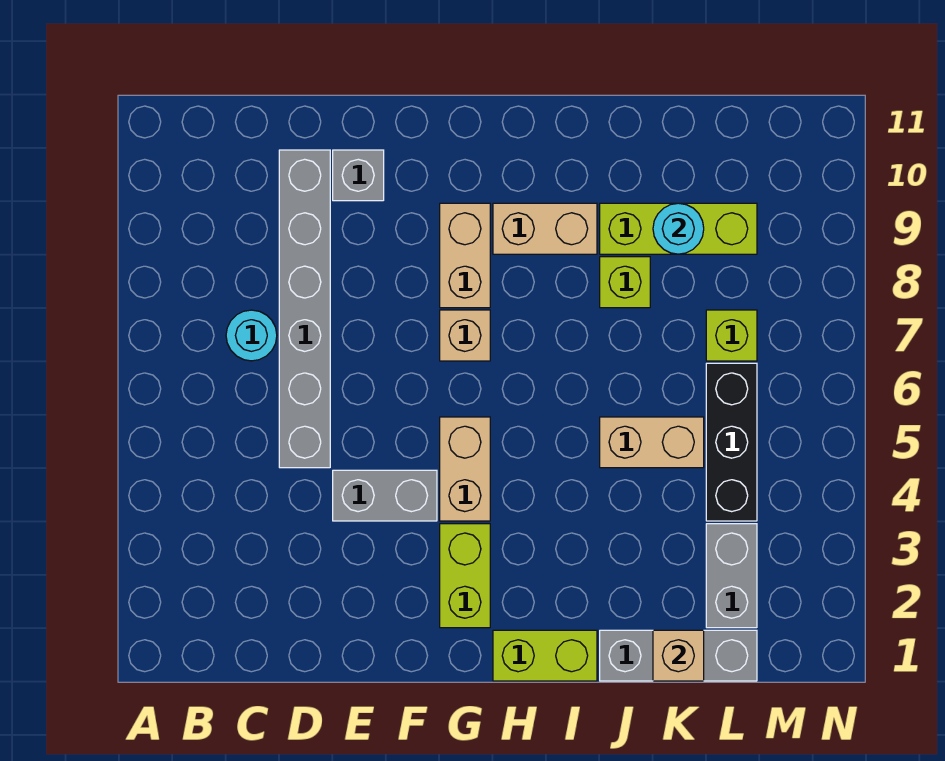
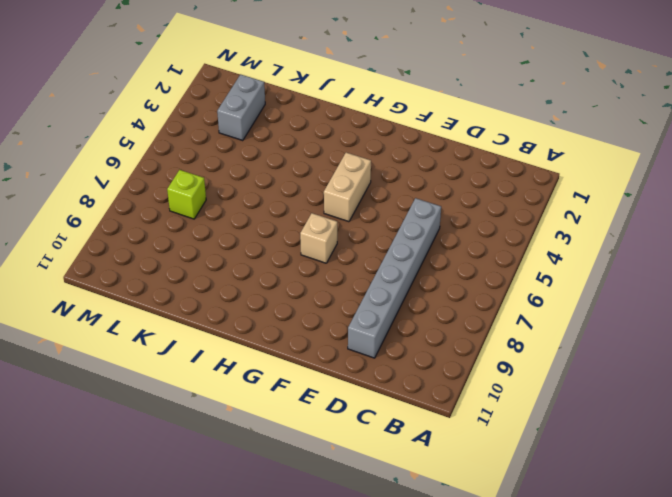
none -> cyan 1x1 round brick [226,310,277,361]
none -> grey 1x2 brick [333,470,437,521]
none -> grey 1x1 brick [333,150,384,201]

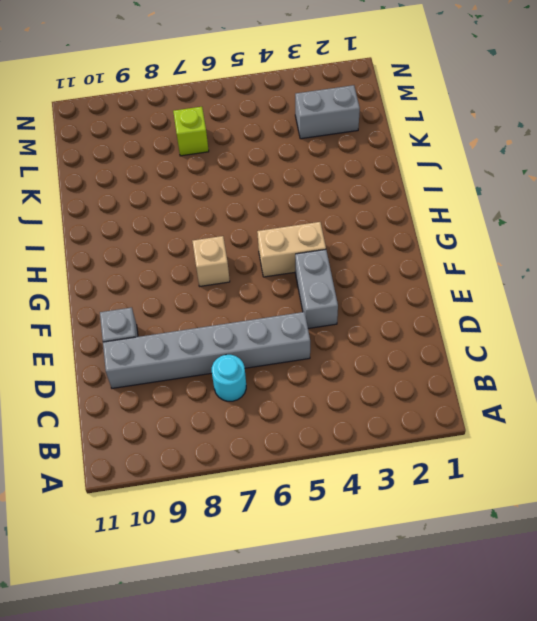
none -> lime 1x2 brick [440,524,490,628]
none -> tan 1x2 brick [440,203,490,308]
none -> lime 1x2 brick [493,630,597,681]

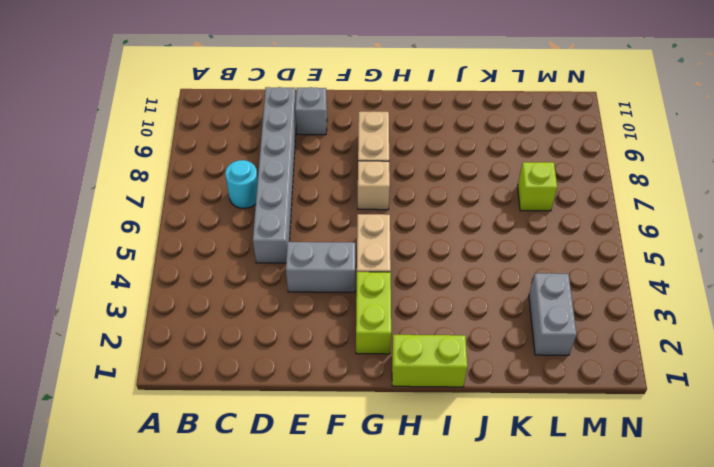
none -> tan 1x2 brick [493,203,597,254]
none -> grey 1x3 brick [600,630,757,681]
none -> tan 1x2 brick [600,417,704,468]

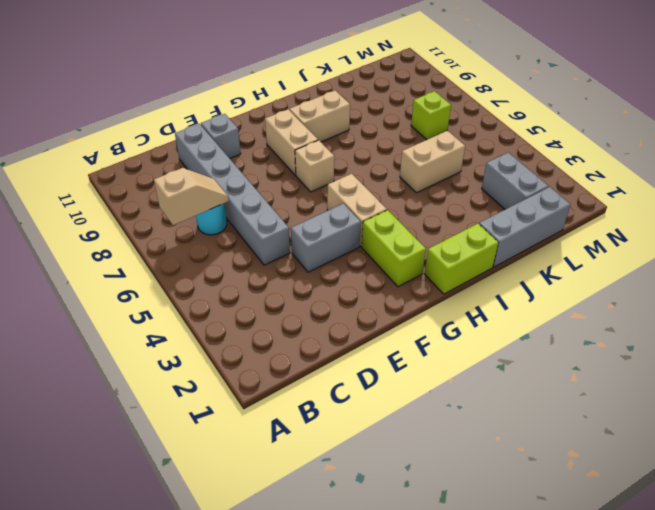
tan 1x2 slope [154,168,229,225] -> none
none -> lime 1x1 brick [600,257,650,308]
none -> lime 1x3 brick [600,203,757,254]
none -> black 1x3 brick [706,363,757,521]

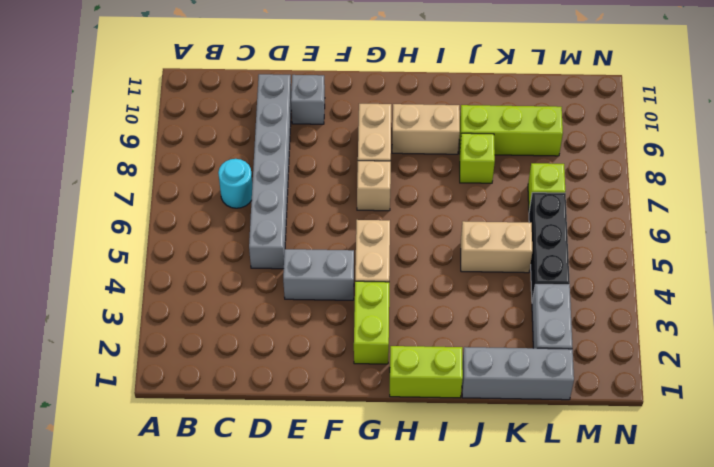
none -> tan 1x1 brick [653,630,704,681]
none -> cyan 1x1 round brick [653,203,704,254]

